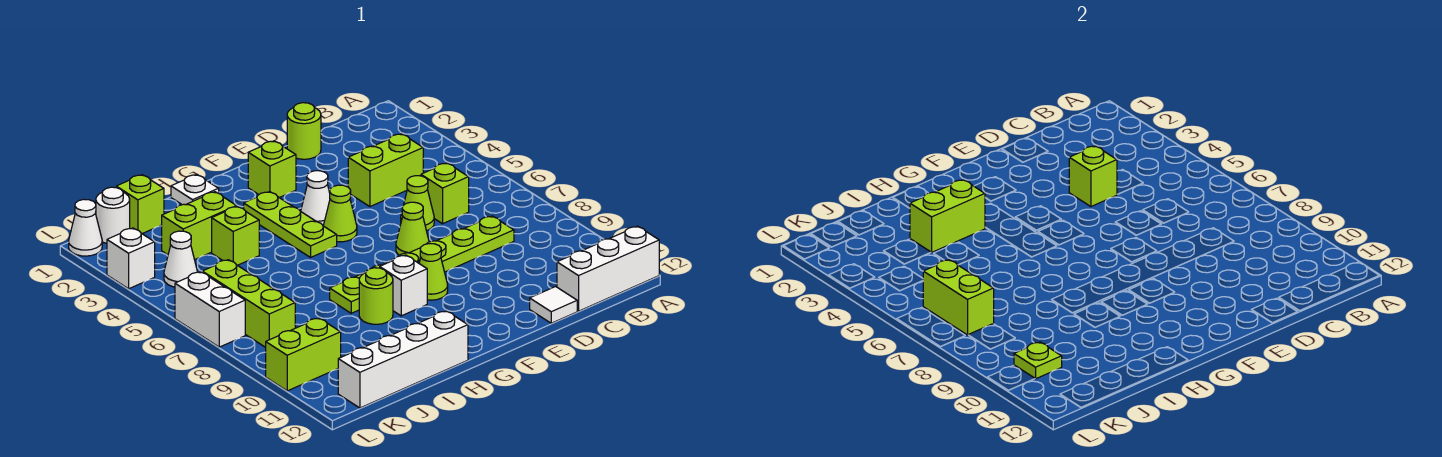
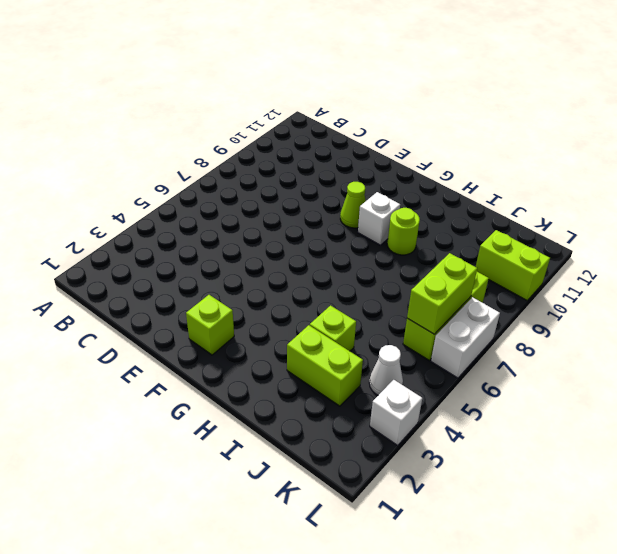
none -> white 1x3 brick [557,226,659,311]
none -> lime 1x2 brick [348,134,423,207]
none -> lime 1x1 brick [421,163,469,224]
none -> lime 1x6 plate [330,216,514,313]

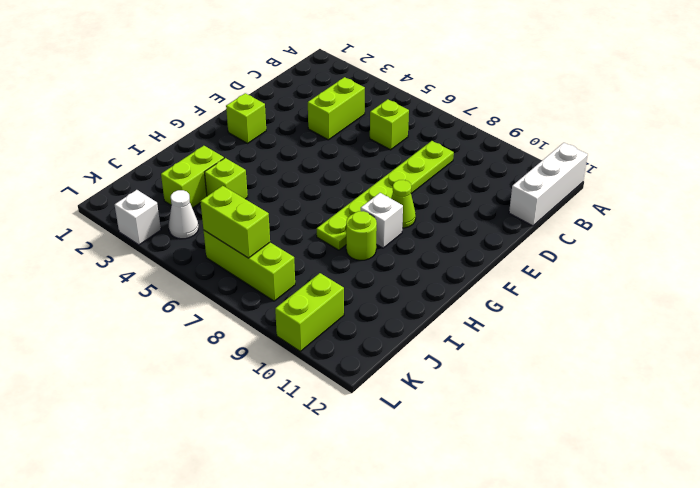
none -> lime 1x1 round brick [287,103,321,159]
none -> lime 1x1 cone [401,176,434,231]
none -> white 1x1 tile [530,287,577,323]
none -> lime 1x1 cone [396,202,429,255]

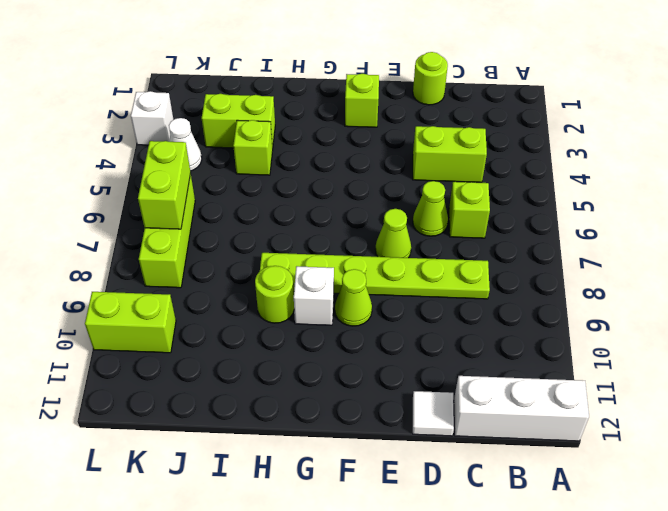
none -> white 1x1 cone [301,171,330,226]
none -> lime 1x1 cone [324,185,357,242]
none -> lime 1x3 plate [244,192,337,257]
none -> white 1x1 plate [171,175,219,205]

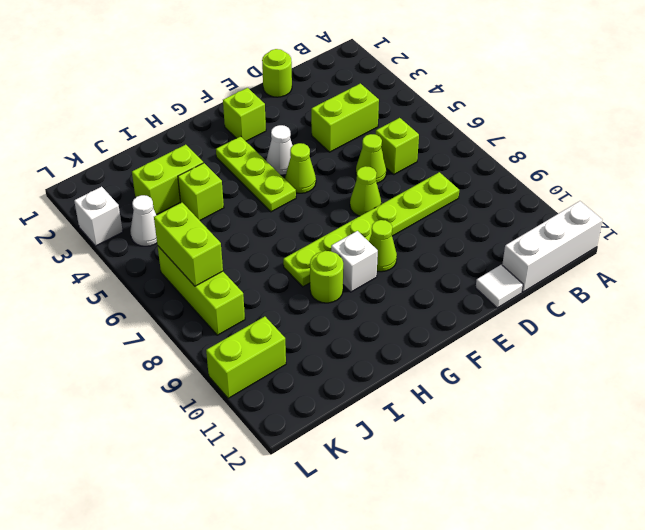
none -> white 1x1 plate [171,175,219,205]
none -> white 1x4 brick [338,311,468,408]
none -> lime 1x1 brick [116,175,164,234]
none -> white 1x1 round brick [96,187,130,243]

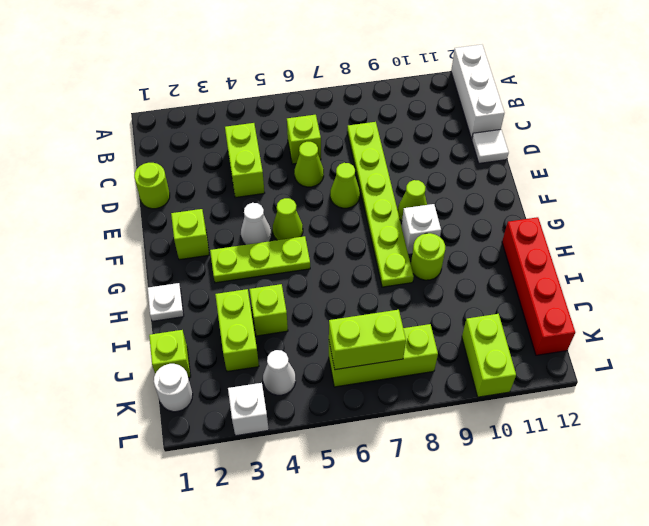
red 1x4 brick [502,217,575,355] -> white 1x4 brick [338,311,468,408]
none -> white 1x1 cone [69,199,102,256]
none -> white 1x2 brick [175,272,245,347]
none -> lime 1x1 brick [1069,146,1117,207]
none -> lime 1x2 brick [910,180,985,252]

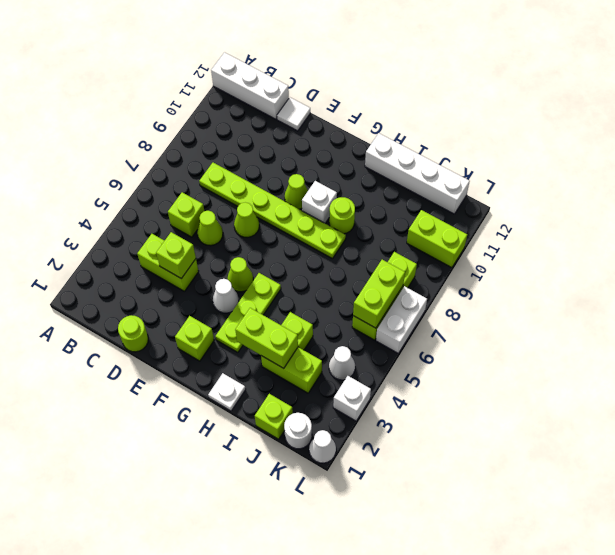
none -> lime 1x1 plate [1014,342,1062,379]

